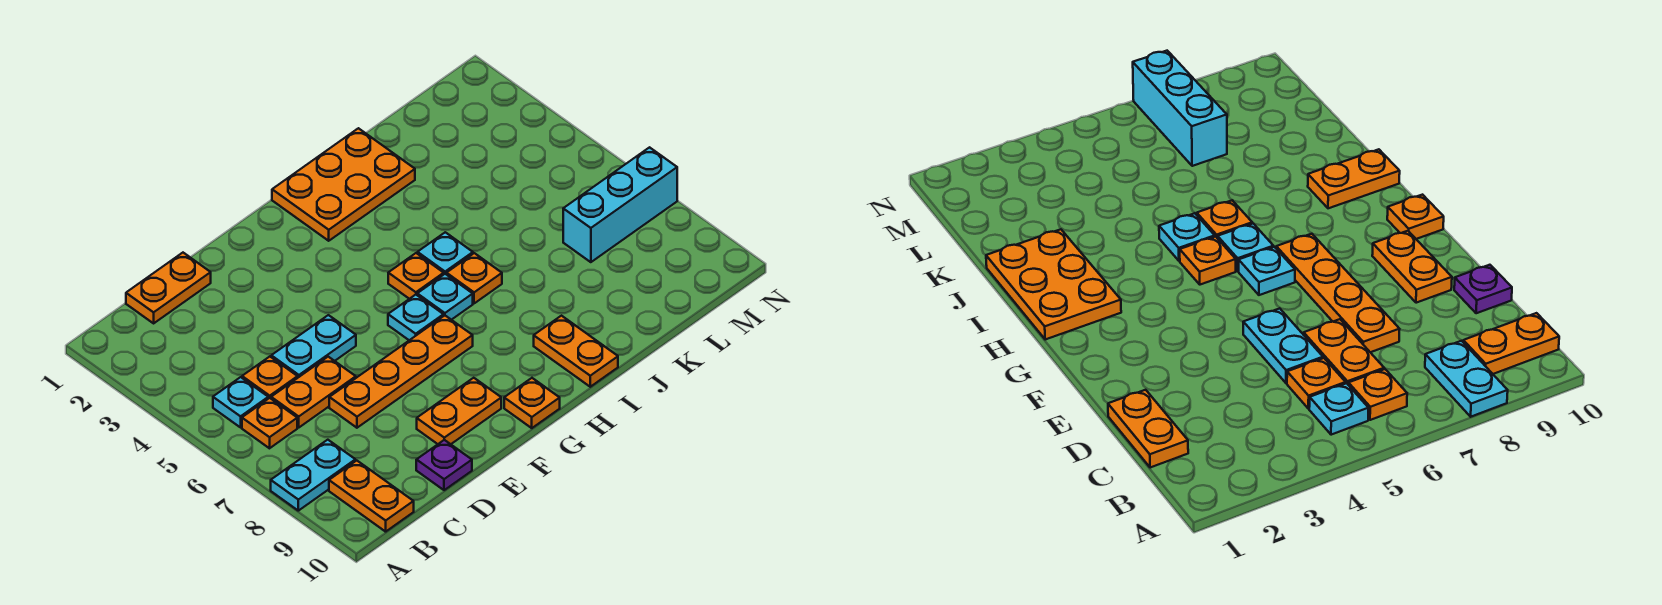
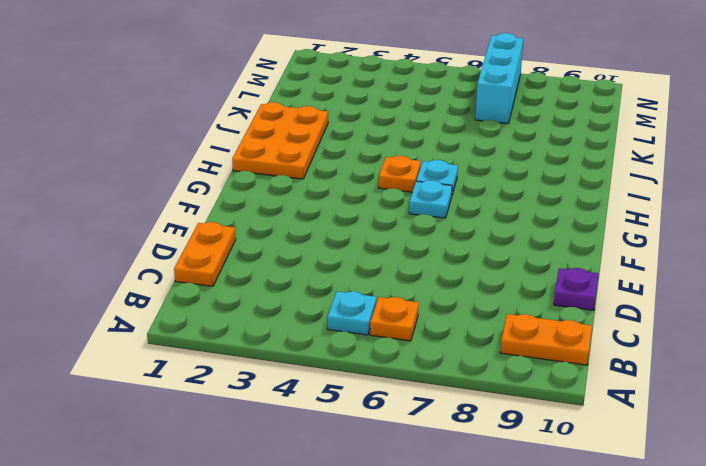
none -> cyan 1x2 plate [271,440,355,511]
none -> orange 1x1 plate [242,357,298,399]
none -> orange 1x2 plate [271,357,356,427]

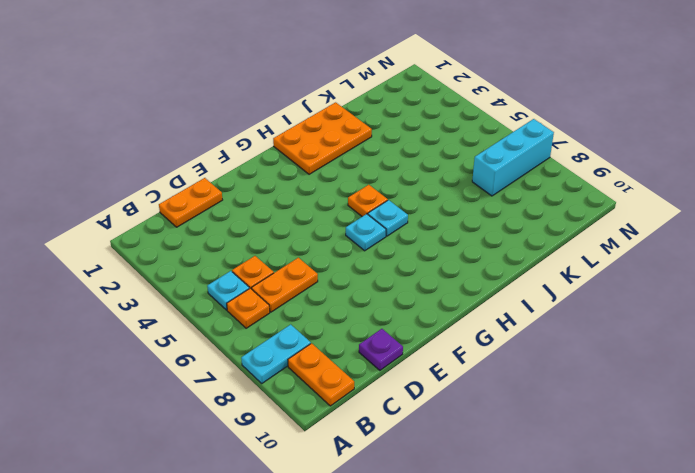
none -> cyan 1x2 plate [271,315,356,377]
none -> orange 1x4 plate [329,315,473,428]
none -> orange 1x2 plate [417,378,501,444]

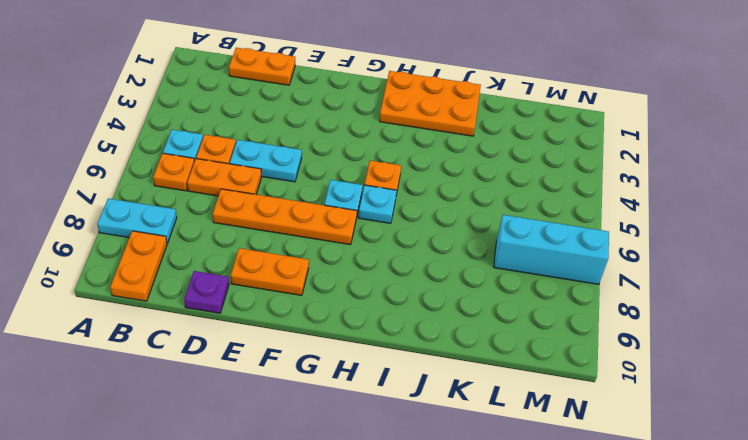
none -> orange 1x1 plate [504,378,560,428]
none -> cyan 1x1 plate [417,232,473,275]
none -> orange 1x1 plate [447,253,502,303]

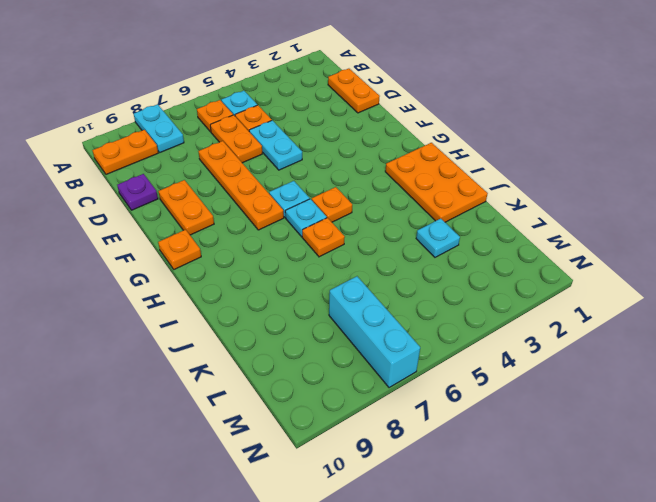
cyan 1x1 plate [416,219,460,257] -> cyan 1x1 plate moved to [417,232,473,275]
none -> orange 1x2 plate [534,316,618,387]

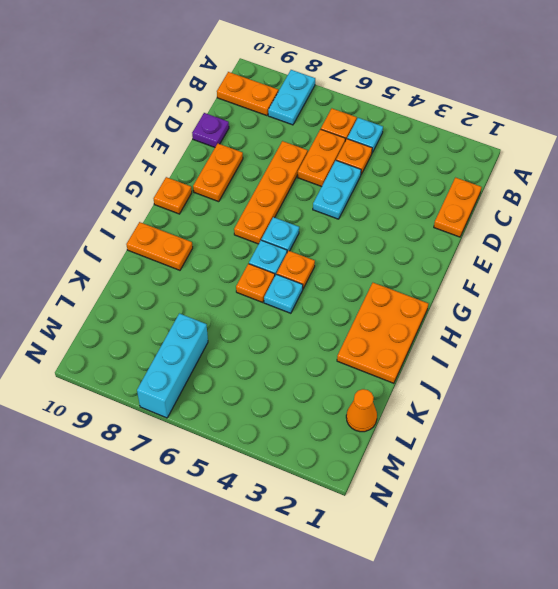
orange 1x1 cone [346,389,377,432] -> none

